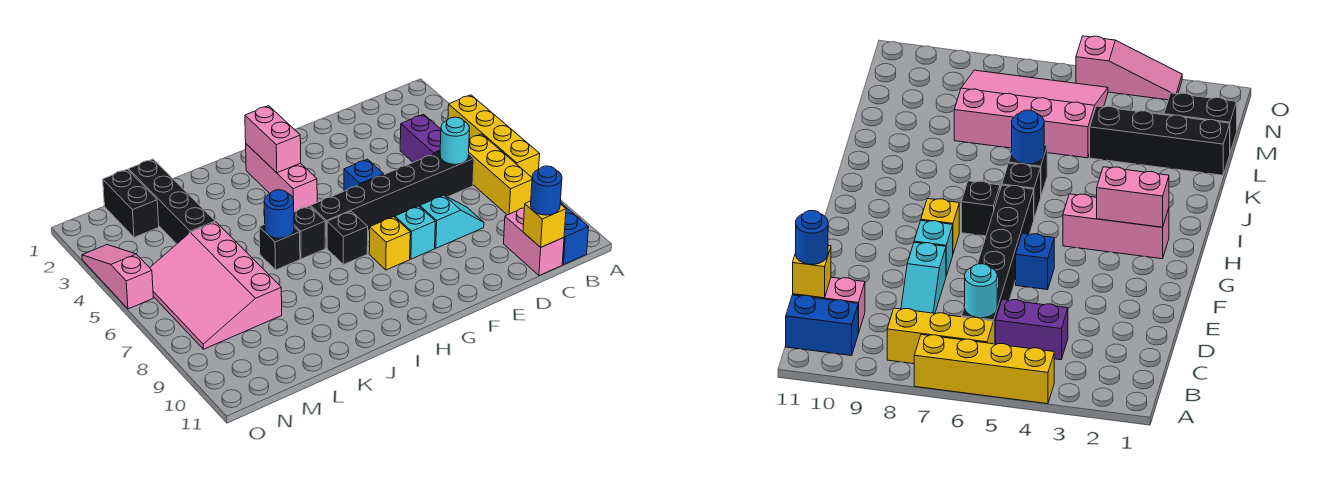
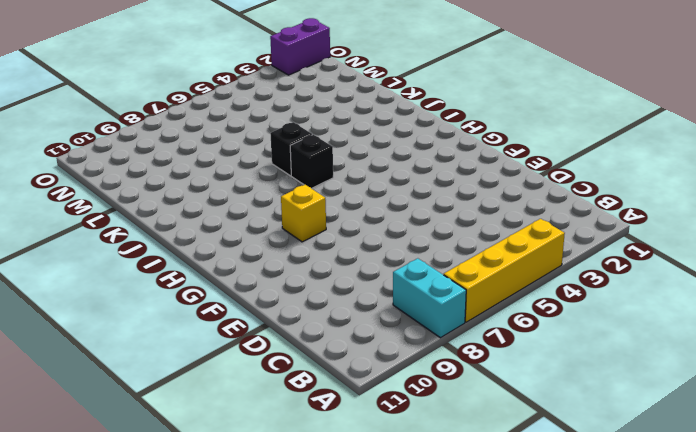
cyan 1x2 brick [393,258,466,338] -> yellow 1x3 brick [469,134,532,215]
purple 1x2 brick [270,18,330,75] -> purple 1x2 brick moved to [400,114,441,162]
none -> blue 1x2 brick [560,202,589,265]
none -> black 1x6 brick [311,152,474,248]
none -> pink 1x2 brick [504,208,564,276]

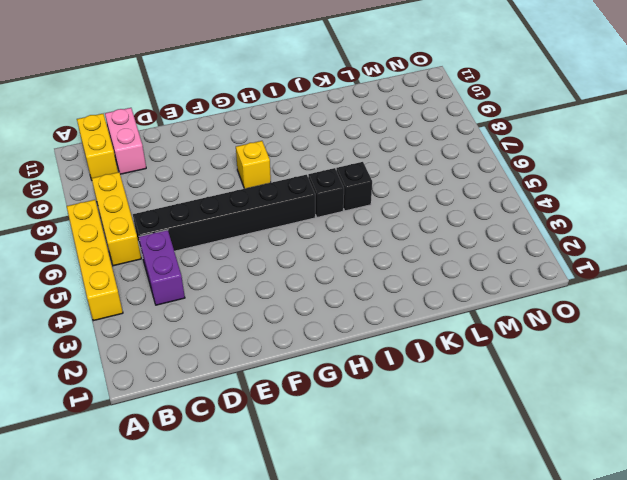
yellow 1x2 brick [77,114,118,180] -> blue 1x2 brick [560,202,589,265]
none -> cyan 1x2 slope [420,195,484,248]
none -> blue 1x1 brick [344,159,384,191]
none -> cyan 1x1 brick [395,206,435,259]

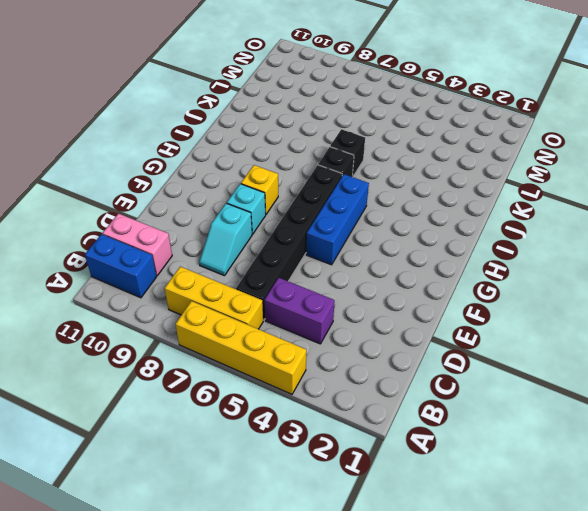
blue 1x3 brick [306,174,369,265] -> blue 1x1 brick [344,159,384,191]
none -> pink 1x3 brick [246,144,317,212]
none -> black 1x1 brick [327,211,368,265]
none -> black 1x4 brick [129,159,215,244]

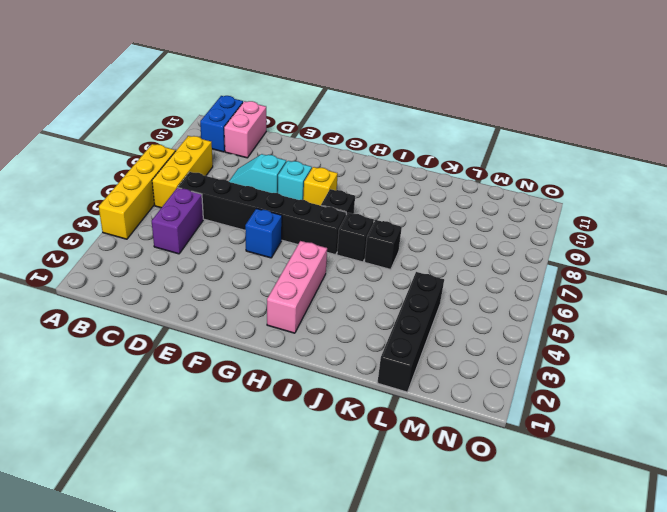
none -> pink 3x4 slope [150,222,282,349]
none -> black 1x2 brick [103,169,159,237]
none -> pink 1x3 slope [82,245,153,309]

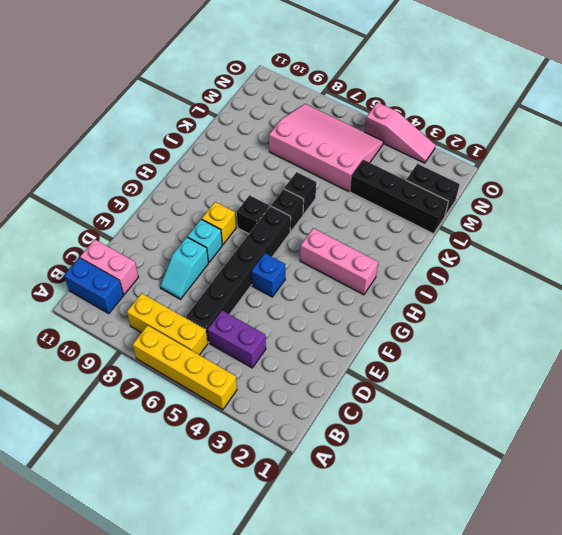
none -> cyan 1x1 round brick [440,117,470,164]
none -> yellow 1x1 brick [523,201,566,247]
none -> pink 1x2 brick [245,106,301,173]

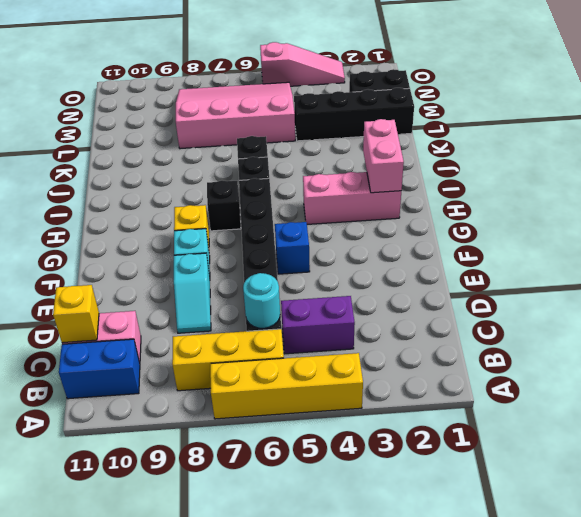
pink 1x2 brick [363,119,404,193] -> pink 1x2 brick turned to [245,106,301,173]
none -> blue 1x1 round brick [264,190,294,238]
none -> blue 1x1 round brick [531,166,562,215]

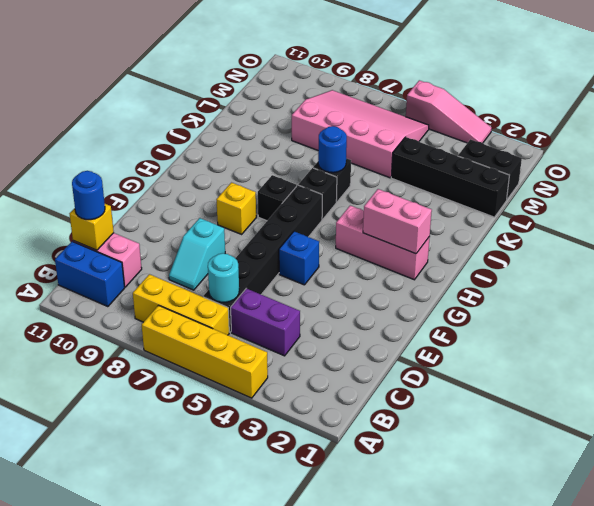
none -> cyan 1x1 brick [395,206,435,259]

